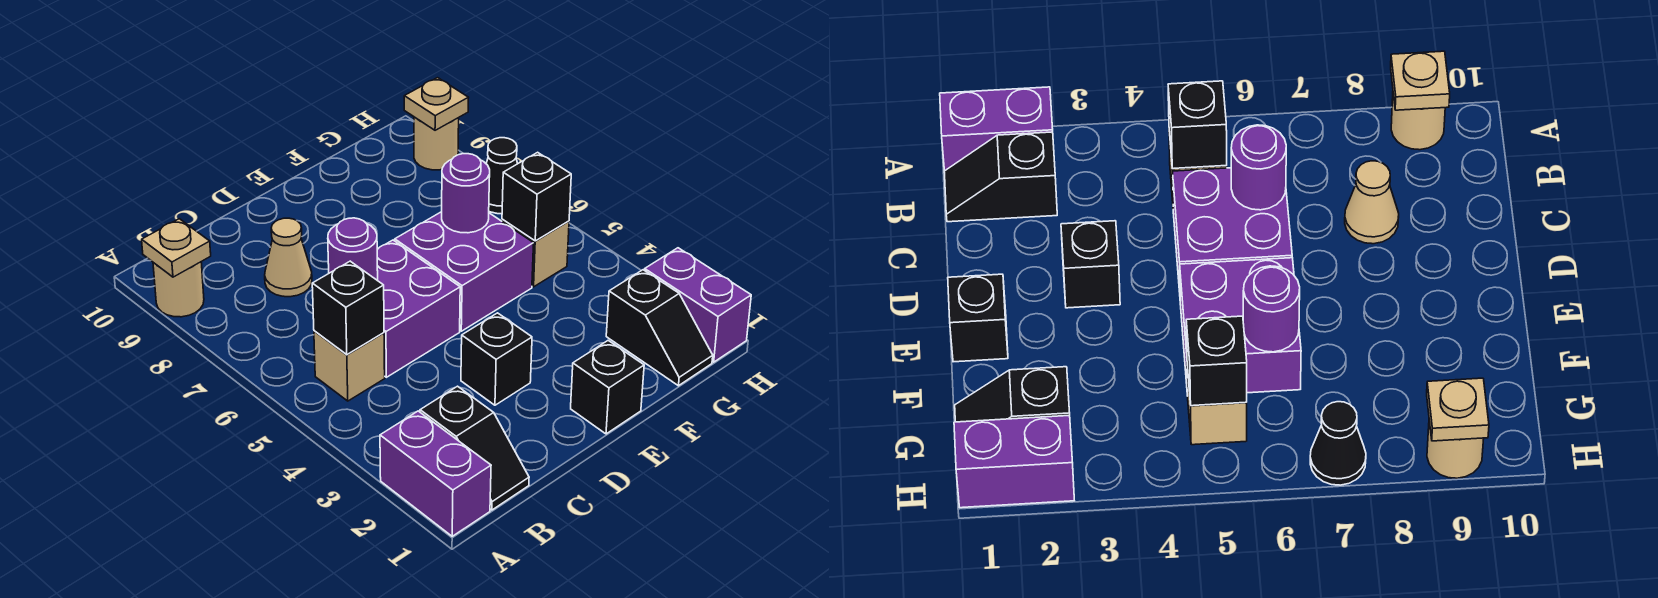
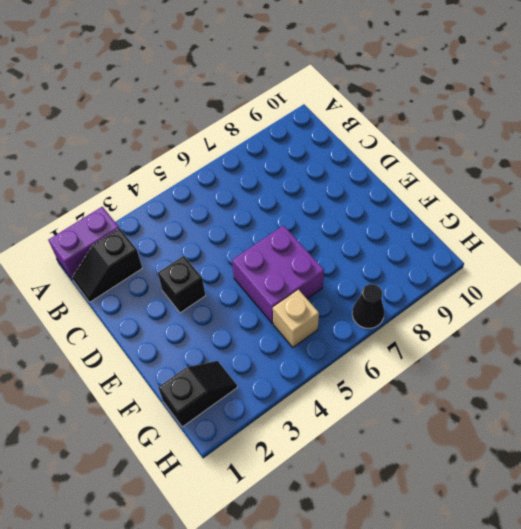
black 1x2 slope [158,361,237,427] -> black 1x2 slope turned to [606,270,713,386]
none -> tan 1x1 round brick [153,262,204,317]
none -> tan 1x1 brick [314,331,385,401]
none -> purple 2x2 brick [377,240,460,377]

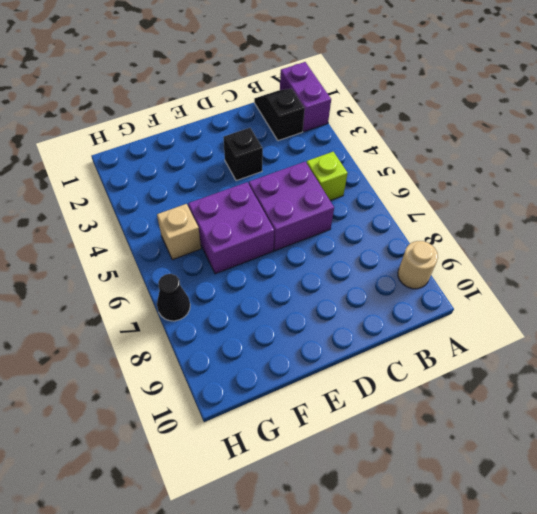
lime 1x1 brick [307,152,348,201] -> tan 1x1 brick [314,331,385,401]
none -> tan 1x1 cone [265,218,312,297]
none -> black 1x1 brick [571,341,644,434]
none -> black 1x2 slope [606,270,713,386]

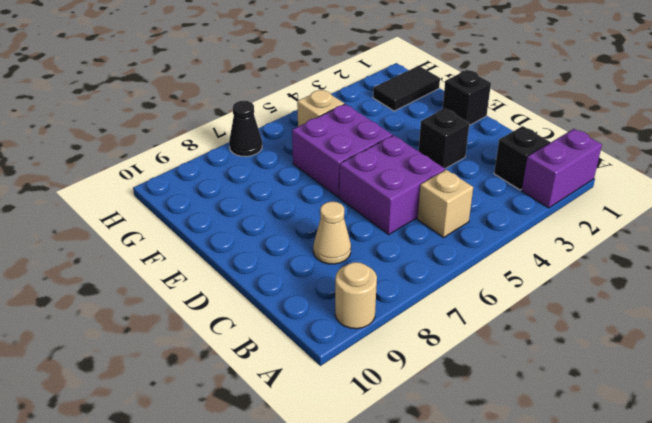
black 1x2 tile [373,66,440,111] -> black 1x2 slope [606,270,713,386]
none -> purple 1x2 brick [645,248,751,362]
none -> tan 1x1 round brick [414,117,459,170]
none -> tan 1x1 plate [142,219,211,277]

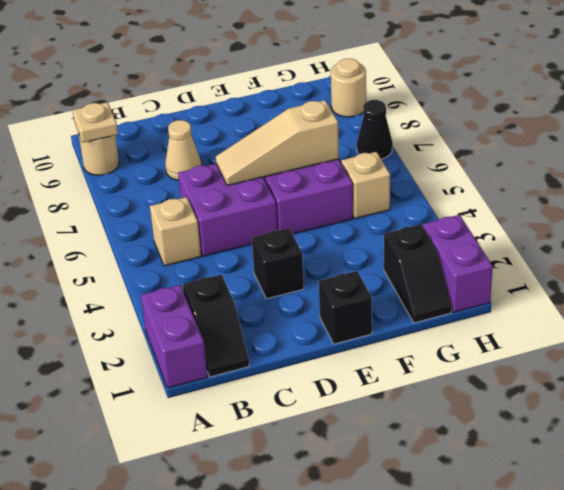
tan 1x3 slope [216,100,339,186] -> purple 1x1 round brick [442,154,490,233]
none -> black 1x1 brick [312,261,384,355]
none -> purple 1x1 round brick [328,218,378,281]
none -> black 1x1 brick [502,152,571,241]

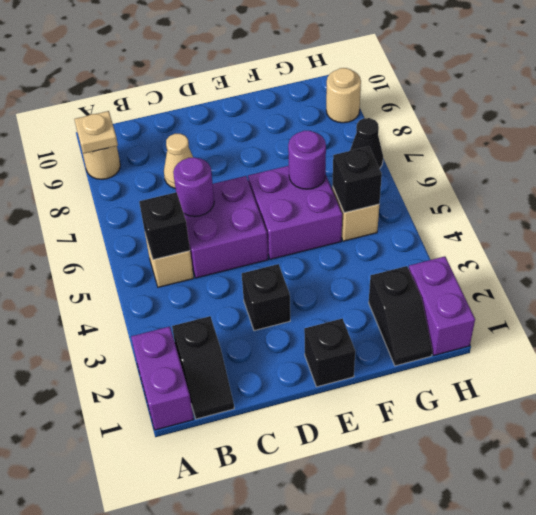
none -> tan 1x1 plate [404,78,469,130]

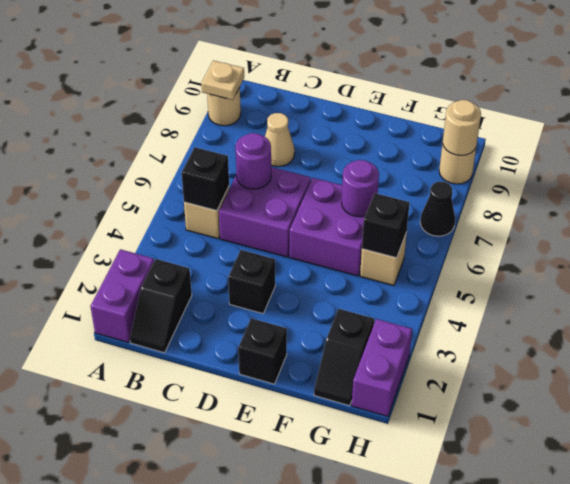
tan 1x1 round brick [443,100,481,156] -> tan 1x1 plate [404,78,469,130]

